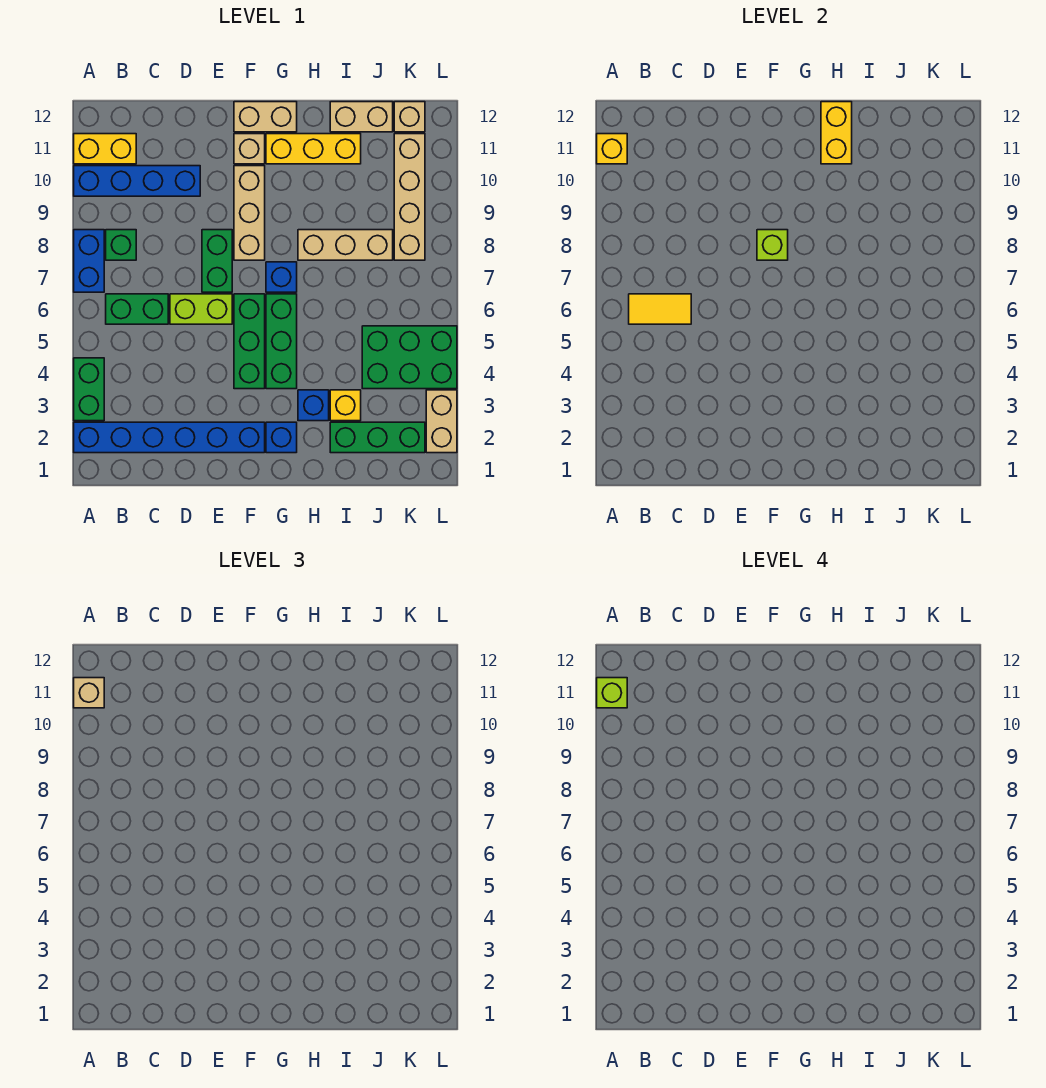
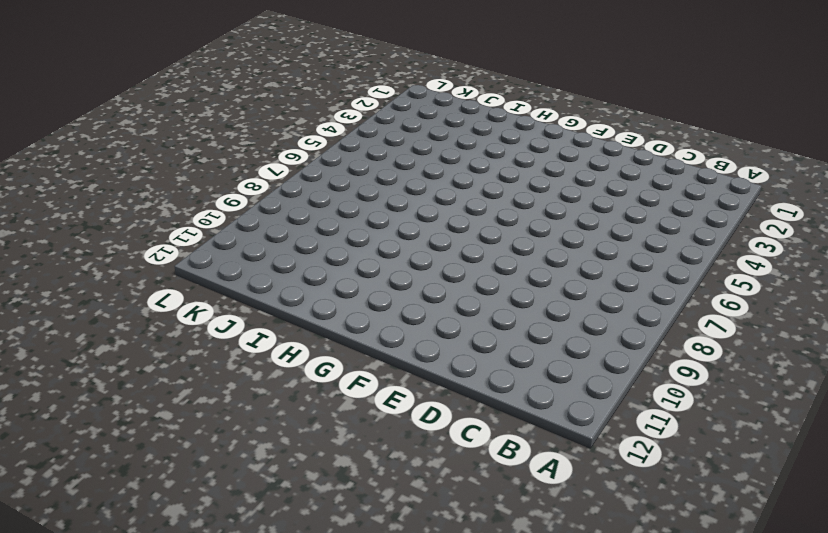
none -> blue 1x6 brick [74,422,265,453]
none -> green 1x2 brick [74,358,104,421]
none -> blue 1x2 brick [74,230,104,292]
none -> blue 1x4 brick [74,166,200,196]

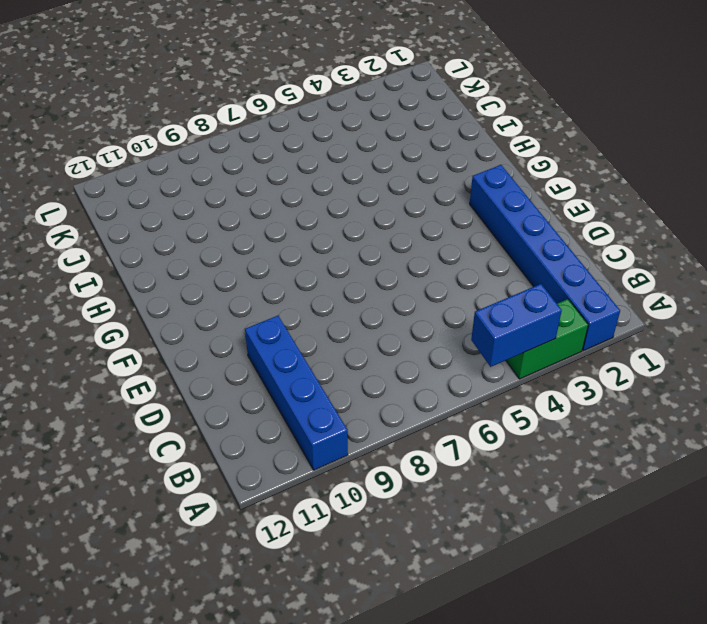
blue 1x2 brick [471,284,562,367] -> blue 1x2 brick moved to [74,230,104,292]
none -> yellow 1x2 brick [74,134,136,164]
none -> green 1x2 brick [106,294,168,324]
none -> green 1x1 brick [106,230,136,260]
none -> lime 1x2 brick [170,294,232,324]

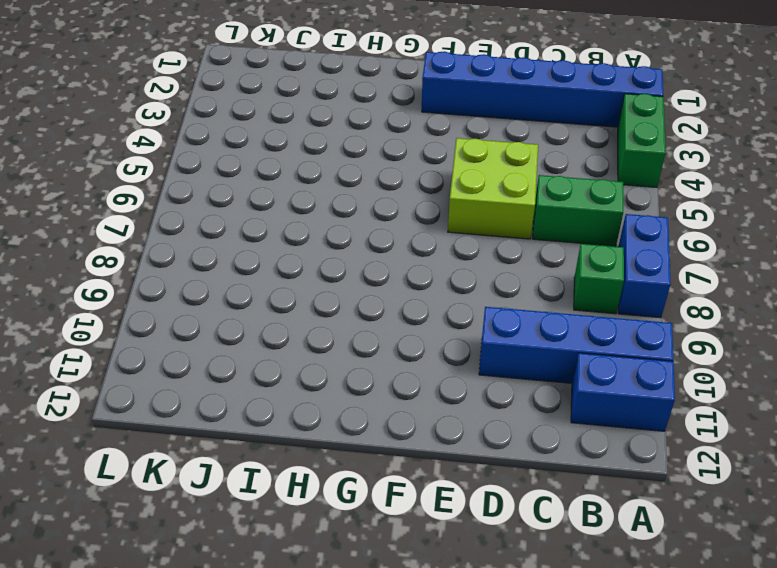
blue 1x2 brick [571,353,675,431] -> yellow 1x2 brick [74,134,136,164]
lime 2x2 brick [448,138,538,239] -> lime 1x2 brick [170,294,232,324]
none -> green 1x2 brick [202,230,232,292]
none -> green 1x3 brick [234,294,265,389]
none -> tan 1x3 brick [234,166,265,260]
none -> tan 1x1 brick [234,134,265,164]

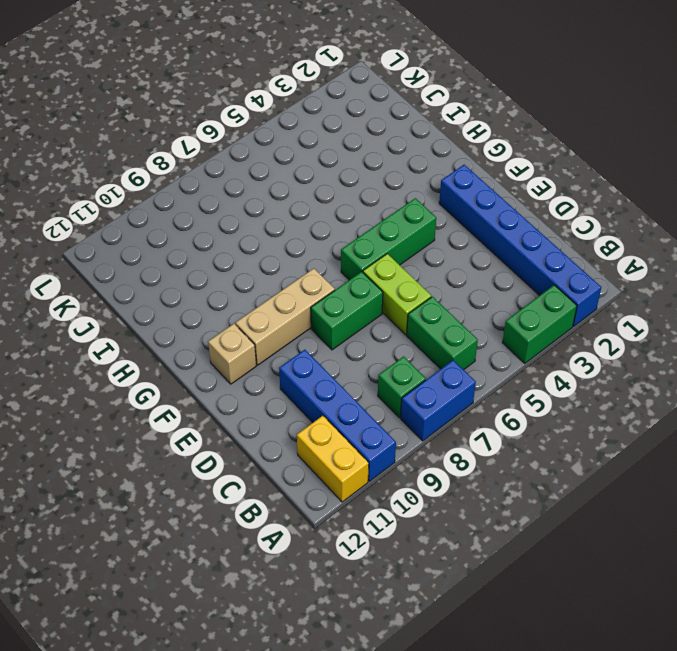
none -> tan 1x2 brick [234,102,297,132]
none -> blue 1x1 brick [266,422,297,453]
none -> green 1x3 brick [266,294,297,389]
none -> blue 1x1 brick [266,262,297,292]

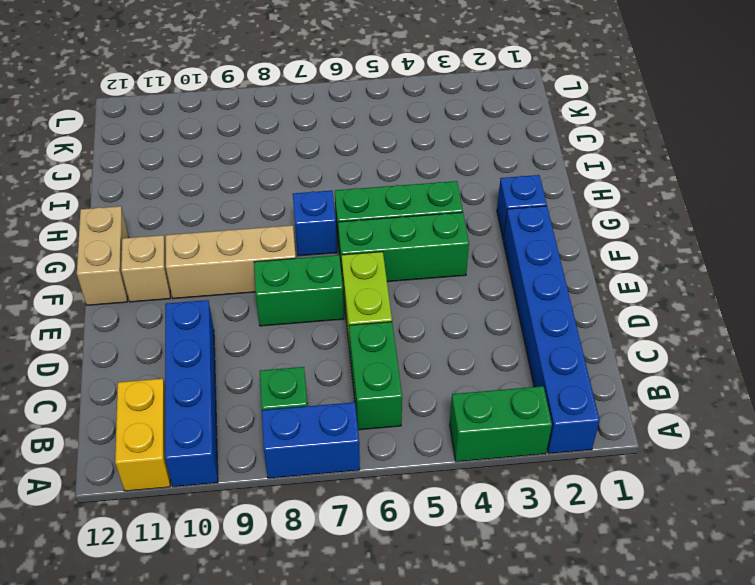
none -> yellow 1x3 brick [266,134,361,164]
none -> blue 1x1 brick [298,390,329,421]
none -> tan 1x3 brick [298,230,393,260]
none -> green 1x3 brick [330,422,425,453]

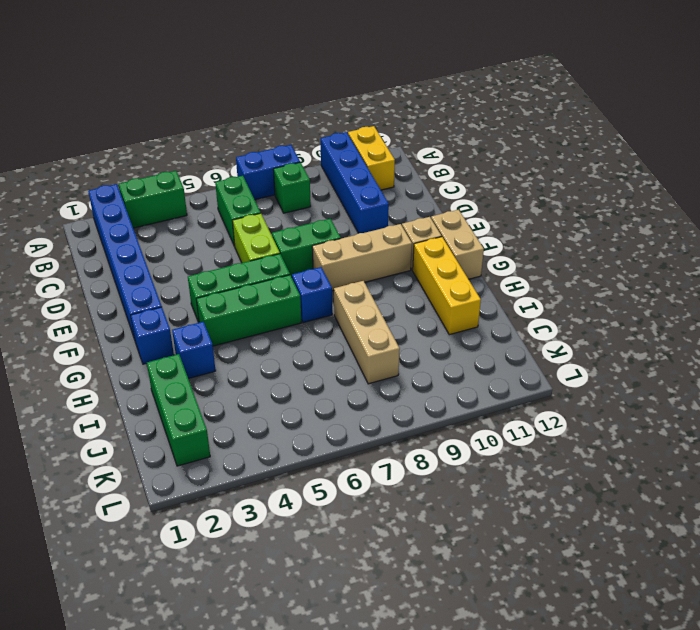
none -> yellow 1x1 brick [330,390,361,421]
none -> tan 1x2 brick [330,102,393,132]
none -> green 2x3 brick [362,326,457,389]
none -> tan 1x4 brick [394,134,425,260]

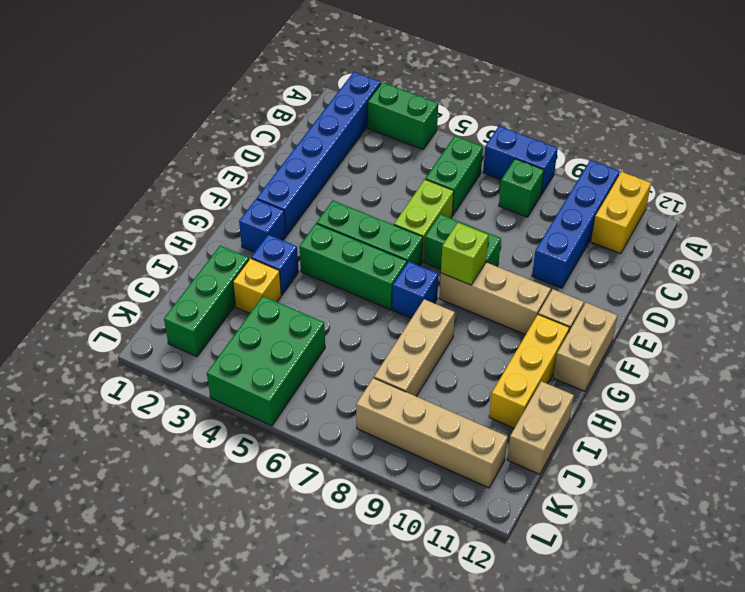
none -> tan 1x1 brick [394,102,425,132]
none -> tan 1x2 brick [426,390,457,453]
none -> yellow 1x1 brick [597,134,627,164]
none -> yellow 1x2 tile [629,294,691,324]

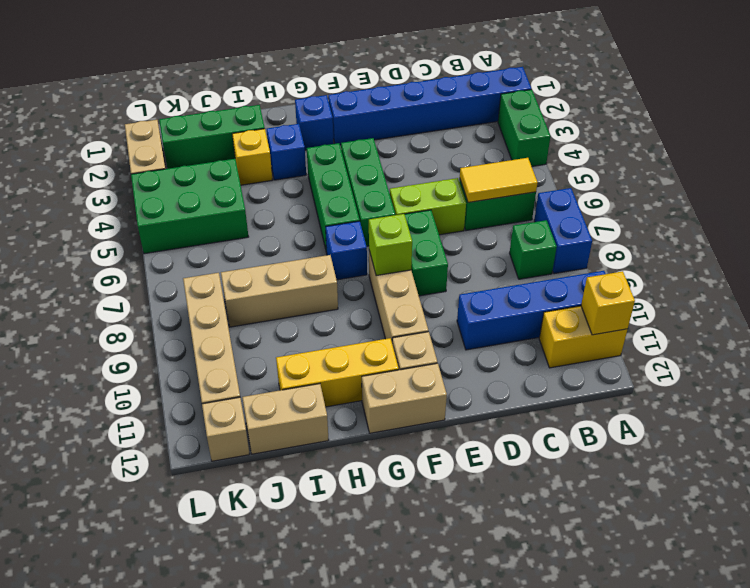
none -> yellow 1x2 brick [821,102,852,164]
none -> tan 1x1 brick [74,678,104,708]
none -> lime 1x1 brick [597,678,627,708]

